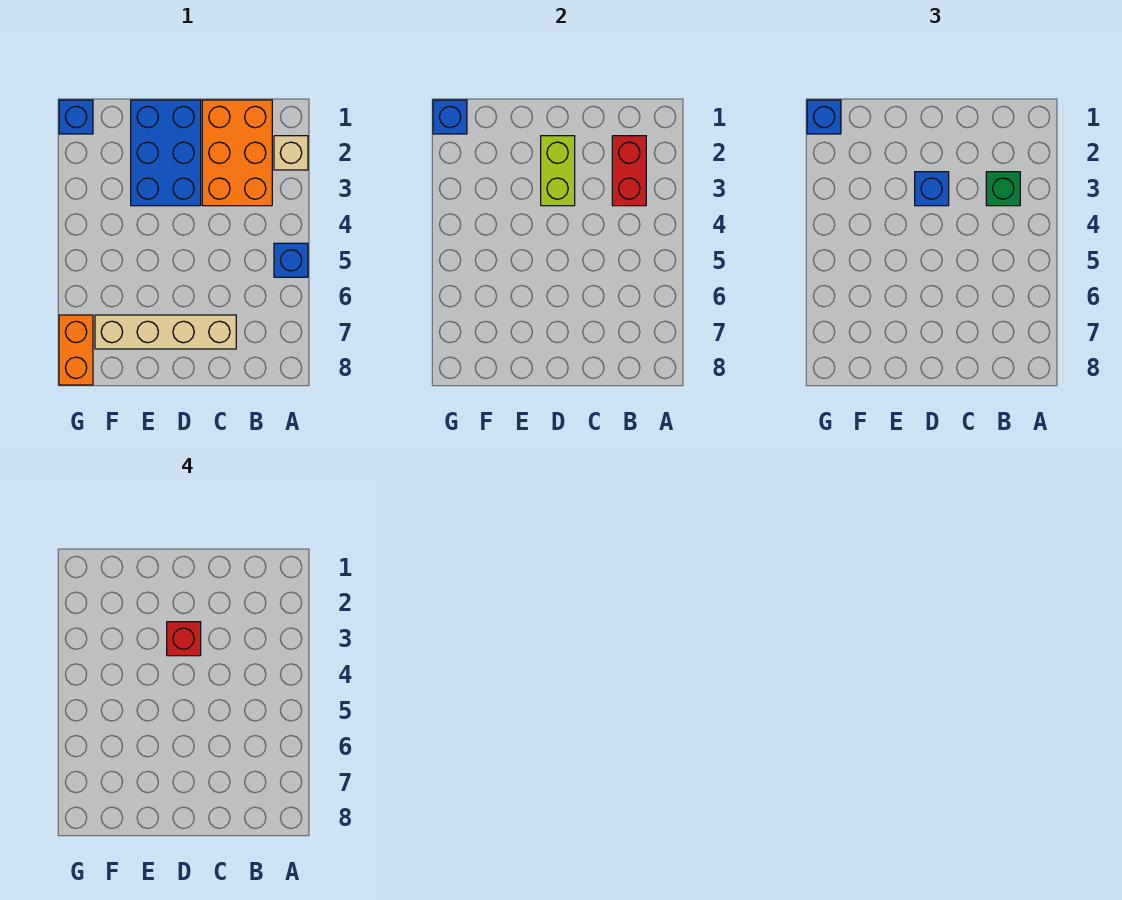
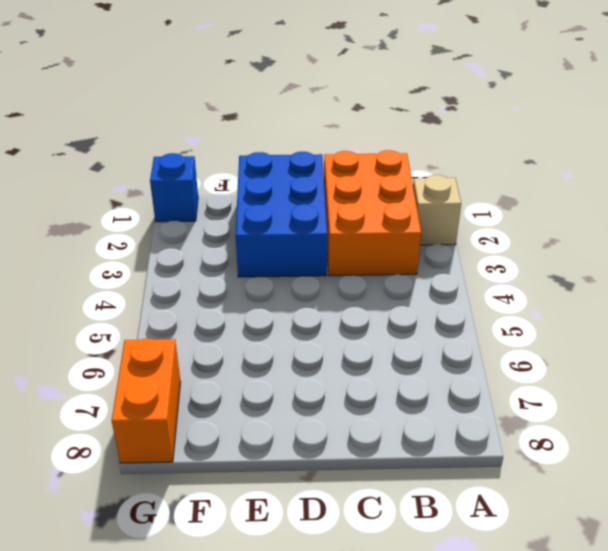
none -> blue 1x1 brick [274,243,308,277]
none -> tan 1x4 brick [95,315,236,349]
none -> red 1x2 brick [612,136,646,206]

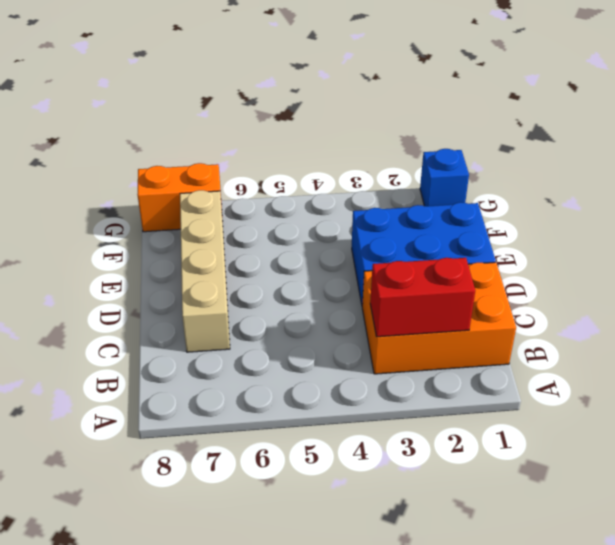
none -> tan 1x1 brick [274,136,308,170]
none -> blue 1x1 brick [274,243,308,277]
none -> lime 1x2 brick [541,136,575,206]

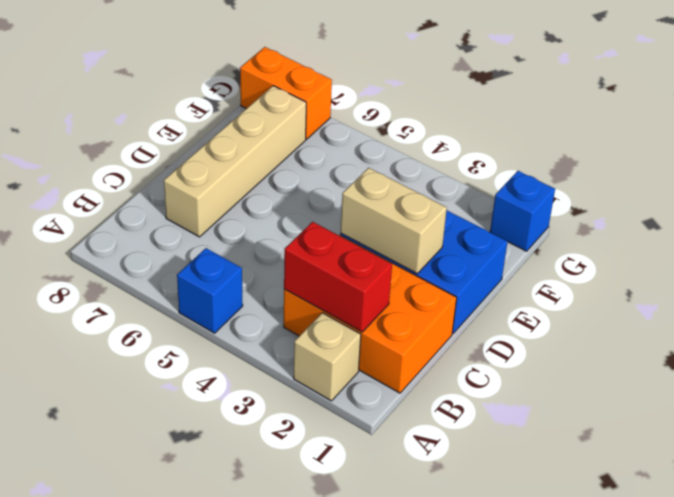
tan 1x2 brick [341,168,447,274] -> lime 1x2 brick [541,136,575,206]
none -> blue 1x1 brick [433,100,467,134]
none -> green 1x1 brick [986,172,1020,206]
none -> blue 1x1 brick [915,172,949,206]

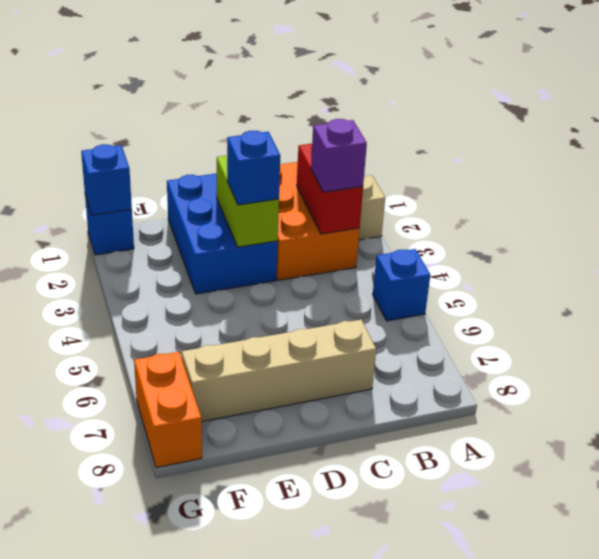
purple 1x1 brick [311,119,367,192] -> green 1x1 brick [986,172,1020,206]
none -> blue 1x1 brick [807,100,841,134]
none -> red 1x1 brick [167,622,201,656]

